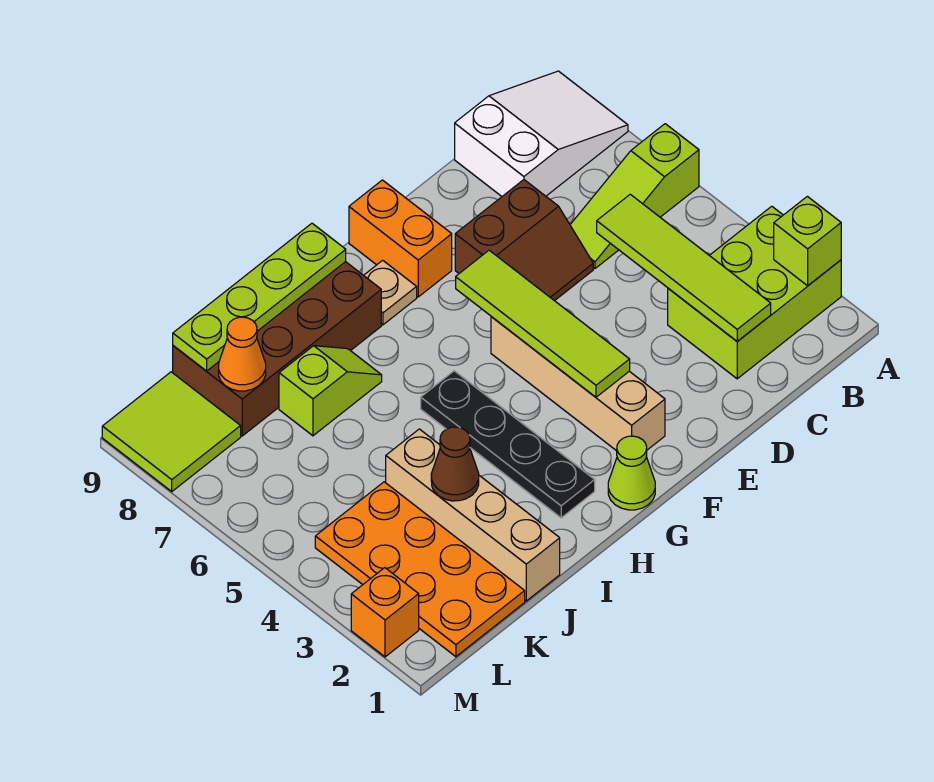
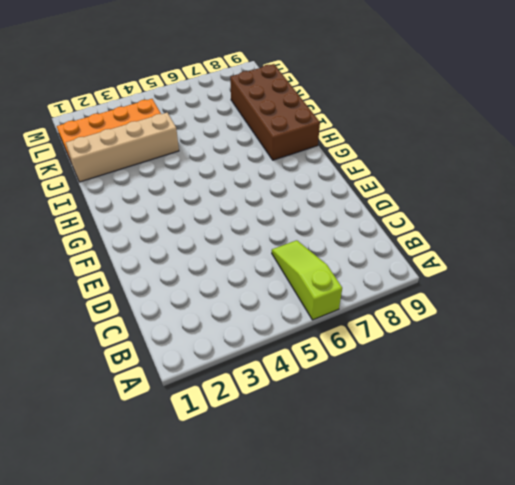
none -> lime 2x3 brick [668,206,841,379]
none -> white 2x3 slope [455,71,628,196]
none -> brown 2x2 slope [455,180,593,301]

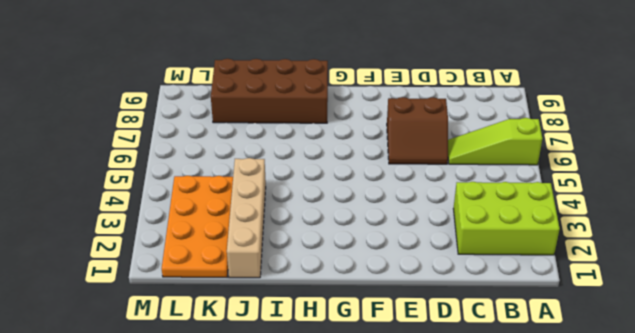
none -> white 2x3 slope [455,71,628,196]
none -> tan 1x4 brick [491,317,665,451]
none -> orange 1x2 brick [349,180,452,297]

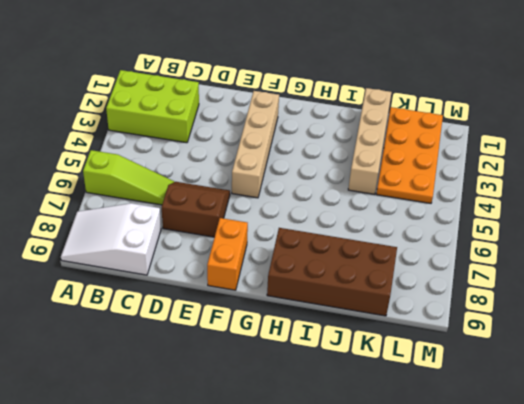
none -> lime 1x1 cone [608,436,655,510]
none -> tan 1x1 plate [364,260,417,325]
none -> black 1x4 plate [421,371,595,518]

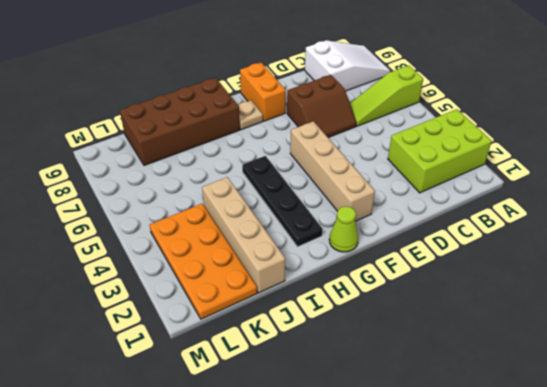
none -> lime 1x2 slope [279,346,382,436]
none -> lime 2x2 tile [102,372,241,492]
none -> orange 1x1 brick [351,568,419,657]

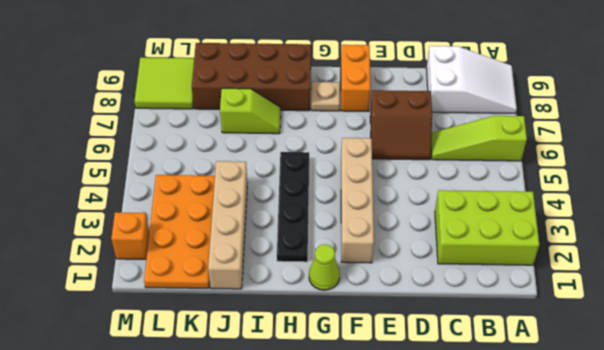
none -> lime 1x1 brick [774,196,841,286]
none -> lime 1x4 tile [597,194,771,341]
none -> lime 1x4 tile [456,250,630,397]

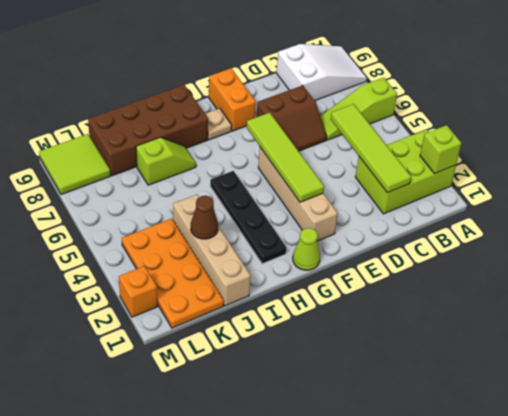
none -> lime 1x4 plate [173,223,346,371]
none -> orange 1x1 cone [219,317,266,391]

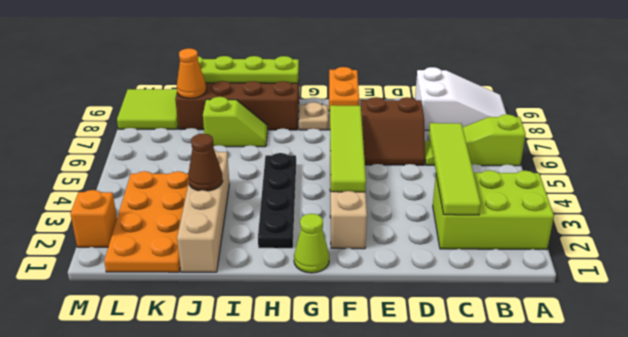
none -> lime 1x1 brick [774,196,841,286]

